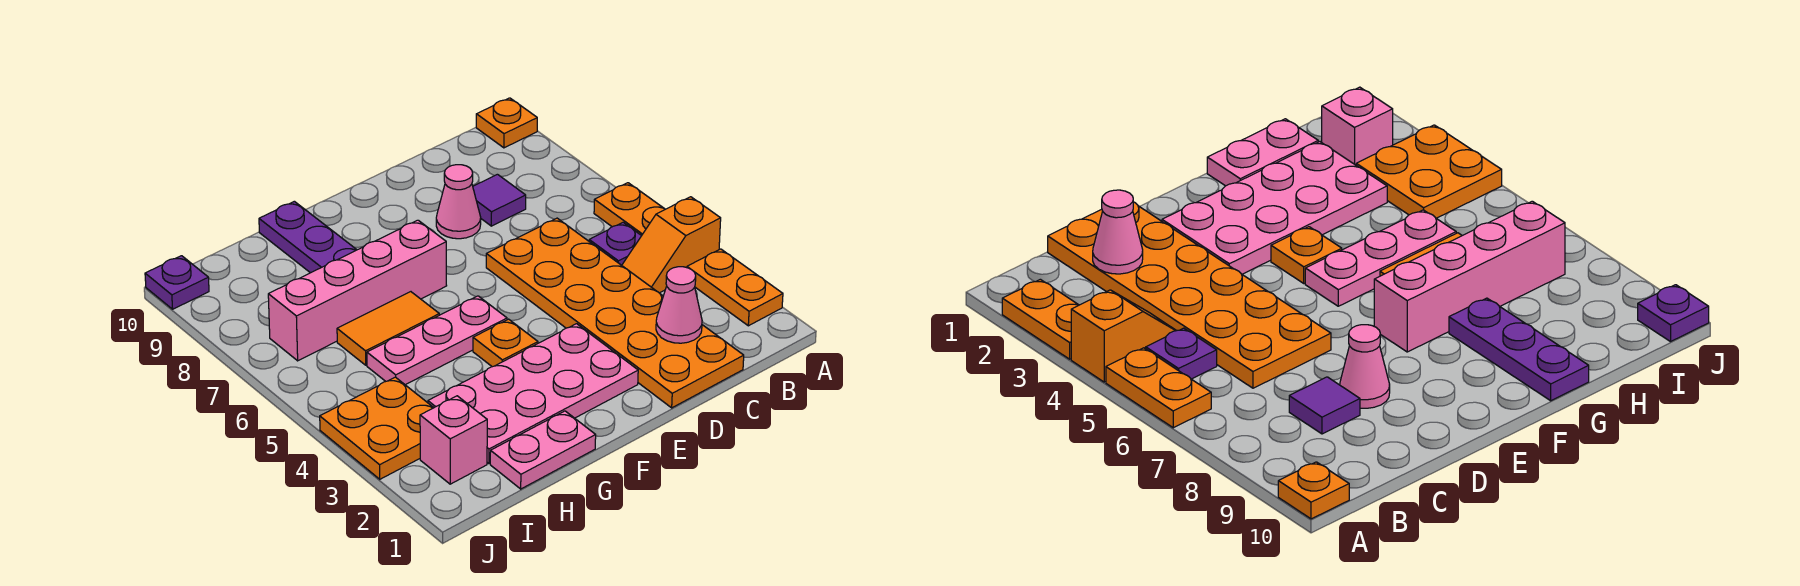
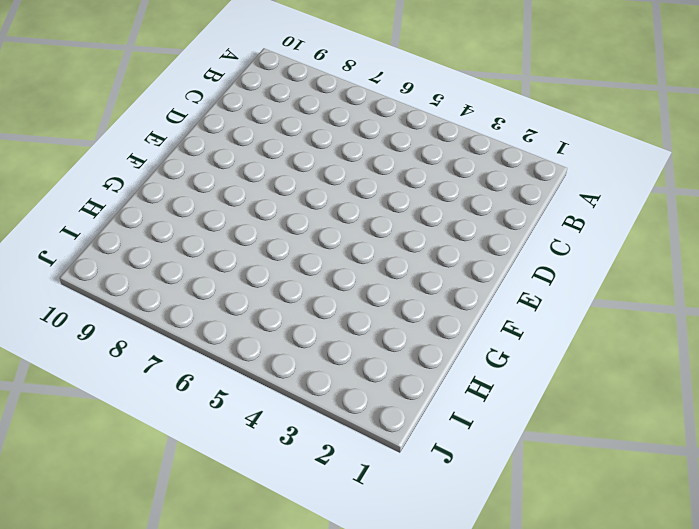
none -> orange 1x2 plate [687,249,783,326]
none -> orange 1x2 slope [622,197,721,293]
none -> orange 1x2 plate [594,183,665,236]

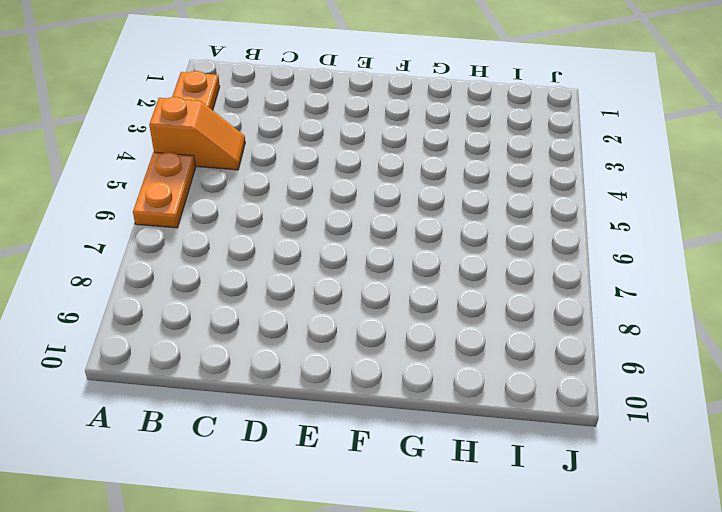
none -> orange 1x1 plate [476,98,537,148]
none -> purple 1x1 plate [589,222,641,265]
none -> orange 2x6 plate [486,218,744,408]

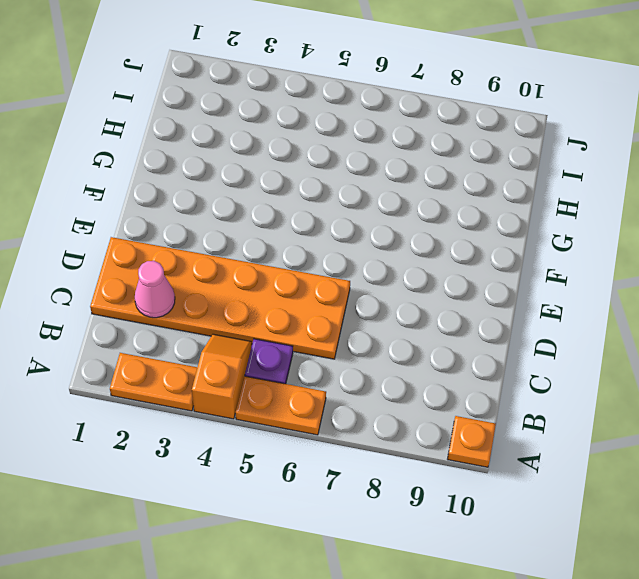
none -> purple 1x1 tile [473,174,526,226]
none -> pink 1x1 cone [436,165,481,239]
none -> pink 2x4 plate [428,324,638,464]

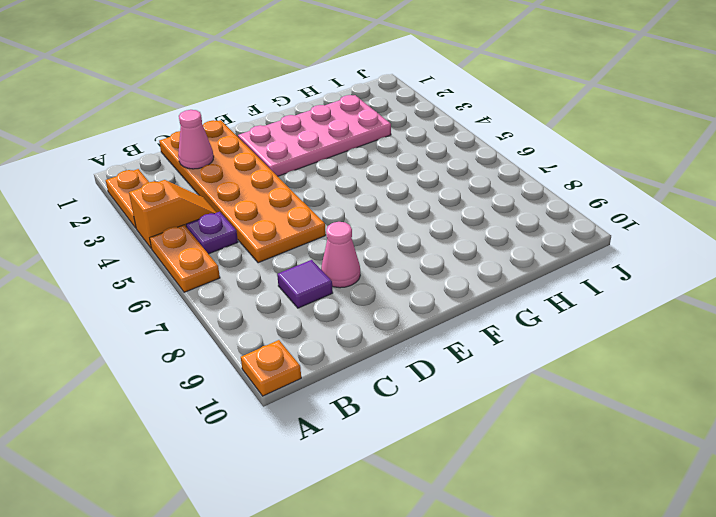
none -> orange 1x1 plate [473,319,538,367]
none -> pink 1x3 plate [367,296,507,385]
none -> pink 1x4 brick [268,220,447,361]

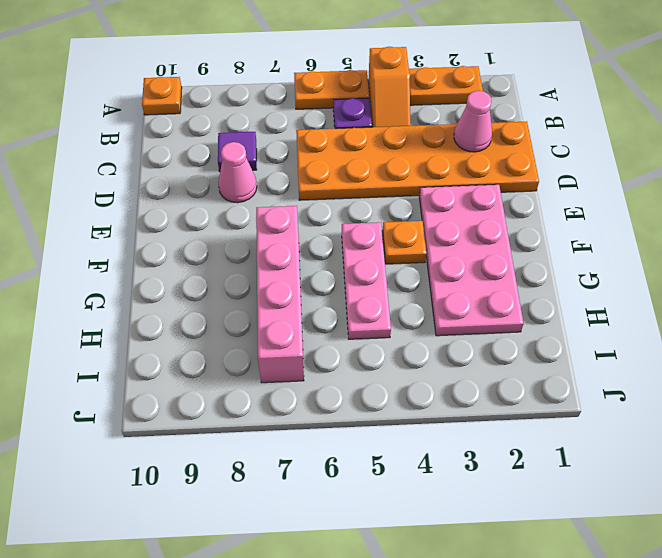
none -> pink 1x2 plate [490,411,596,489]
none -> orange 1x2 tile [337,292,439,365]
none -> purple 1x3 plate [259,201,357,273]

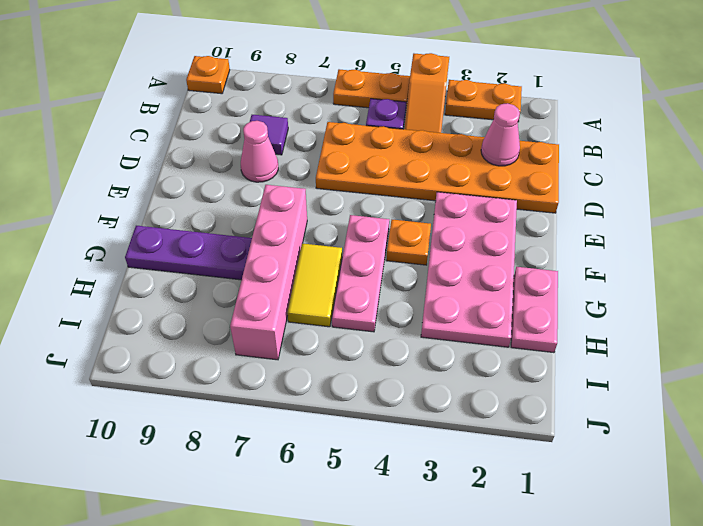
yellow 1x2 tile [287,243,342,327] -> orange 1x2 tile [337,292,439,365]
none -> pink 1x1 brick [420,396,487,484]
none -> orange 2x2 plate [320,377,434,479]
none -> purple 1x1 plate [145,256,209,309]

